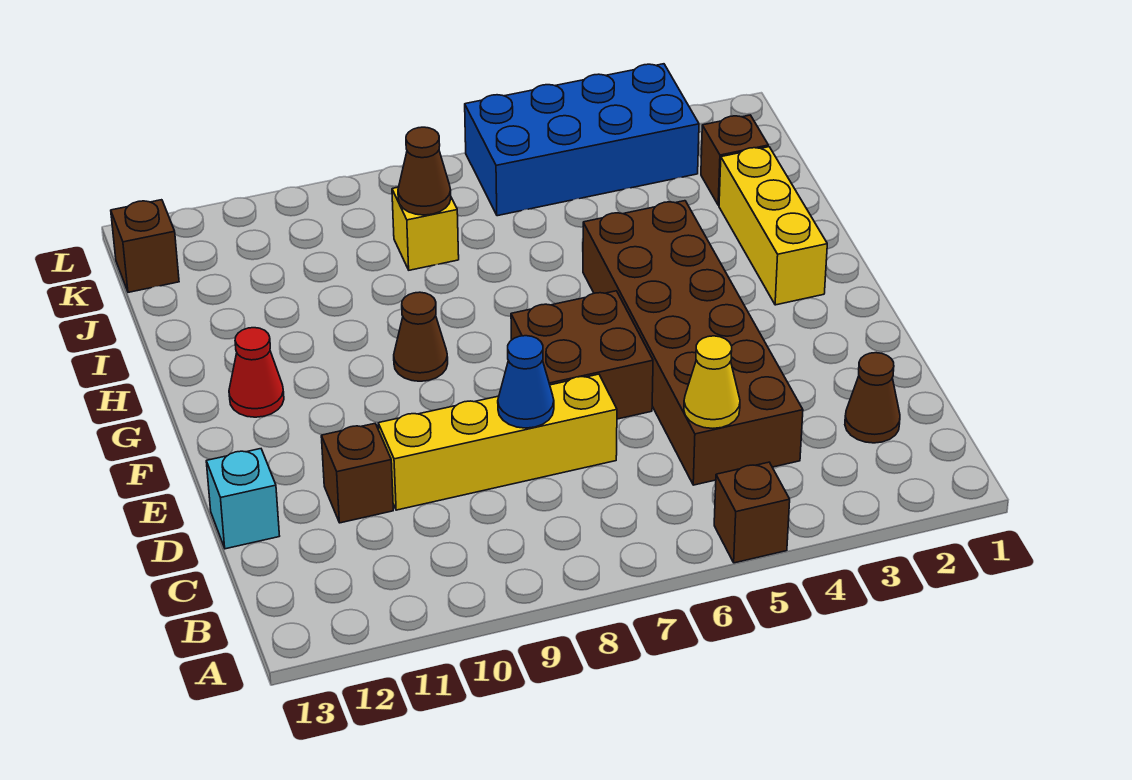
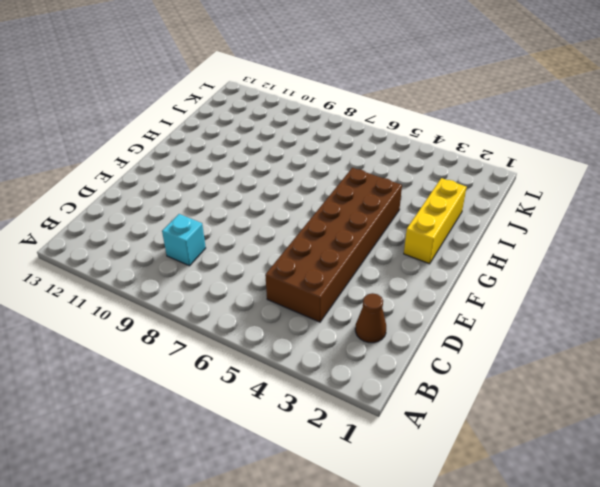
cyan 1x1 brick [162,214,206,266] -> cyan 1x1 brick moved to [206,449,279,549]
none -> brown 1x1 brick [714,462,790,563]
none -> yellow 1x4 brick [378,374,617,510]
none -> brown 1x1 brick [321,424,393,523]

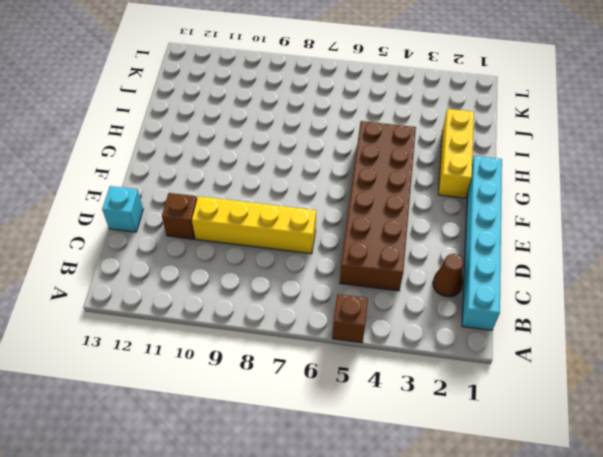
cyan 1x6 brick [462,156,502,330] -> none
none -> brown 2x2 brick [511,291,653,419]
none -> brown 1x1 cone [394,292,448,381]
none -> red 1x1 cone [229,328,284,417]

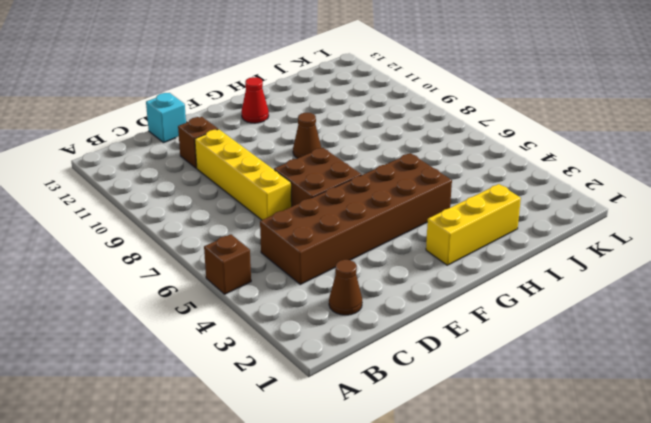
none -> brown 1x1 brick [701,115,768,205]
none -> yellow 1x1 brick [392,187,459,270]
none -> blue 2x4 brick [465,64,699,216]

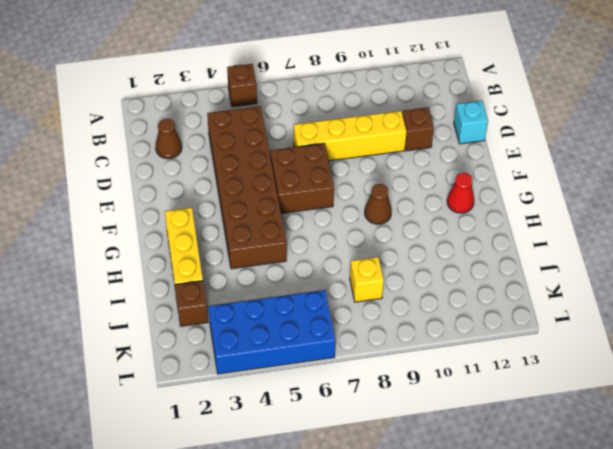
none -> brown 1x1 brick [111,200,179,292]
none -> yellow 1x1 cone [684,336,740,428]
none -> blue 1x1 cone [498,336,554,428]

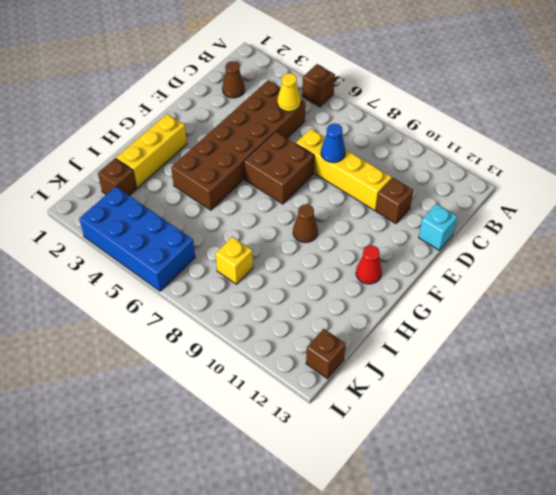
none -> brown 1x1 cone [398,127,451,215]

